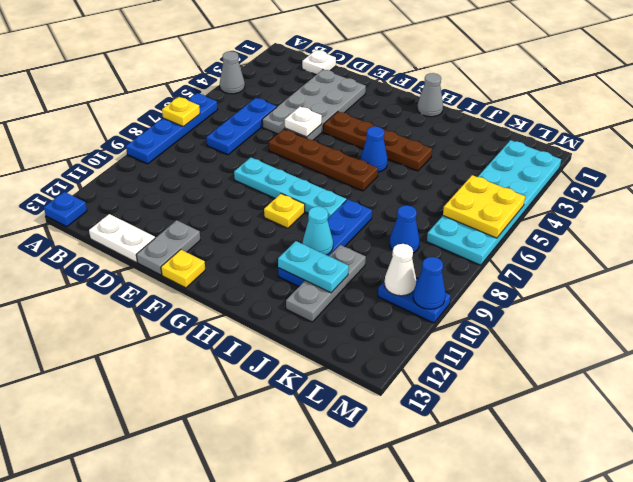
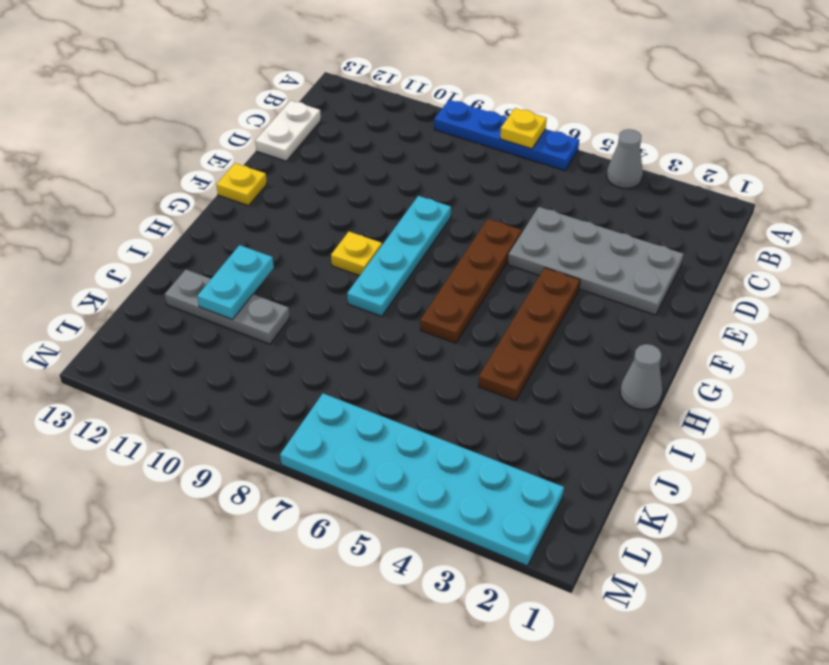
none -> blue 1x1 plate [44,192,87,226]
none -> white 1x1 plate [302,50,336,75]
none -> blue 1x3 plate [206,98,277,155]

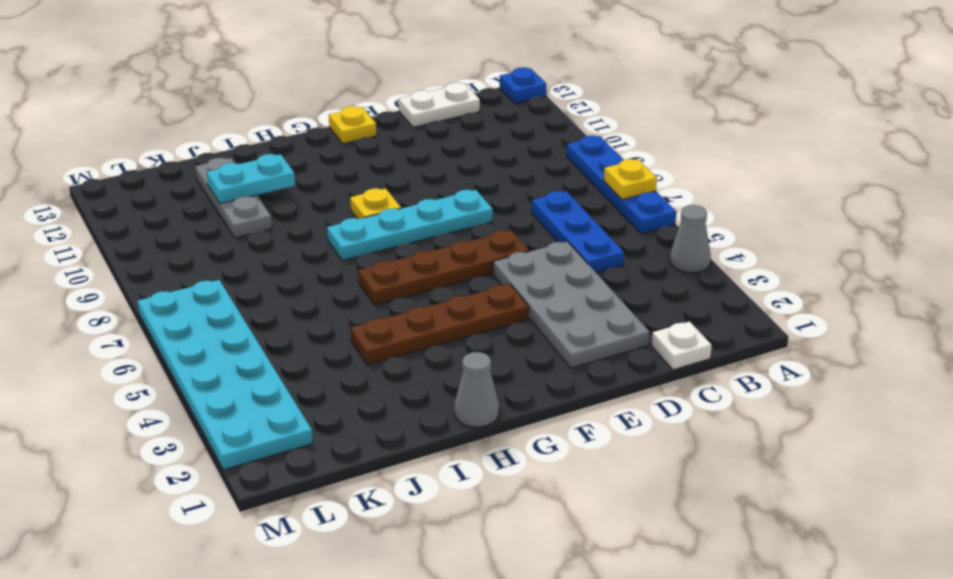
none -> grey 1x2 plate [136,220,200,275]
none -> blue 1x1 cone [361,126,388,172]
none -> blue 1x4 plate [278,199,372,286]

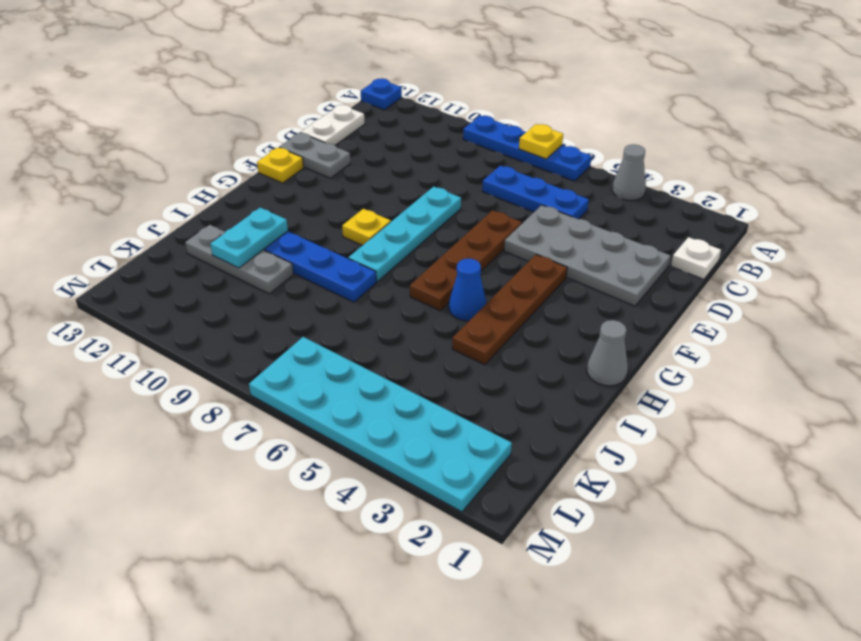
none -> blue 1x1 cone [390,205,420,253]
none -> blue 1x2 plate [378,280,451,323]
none -> white 1x1 plate [285,107,322,137]

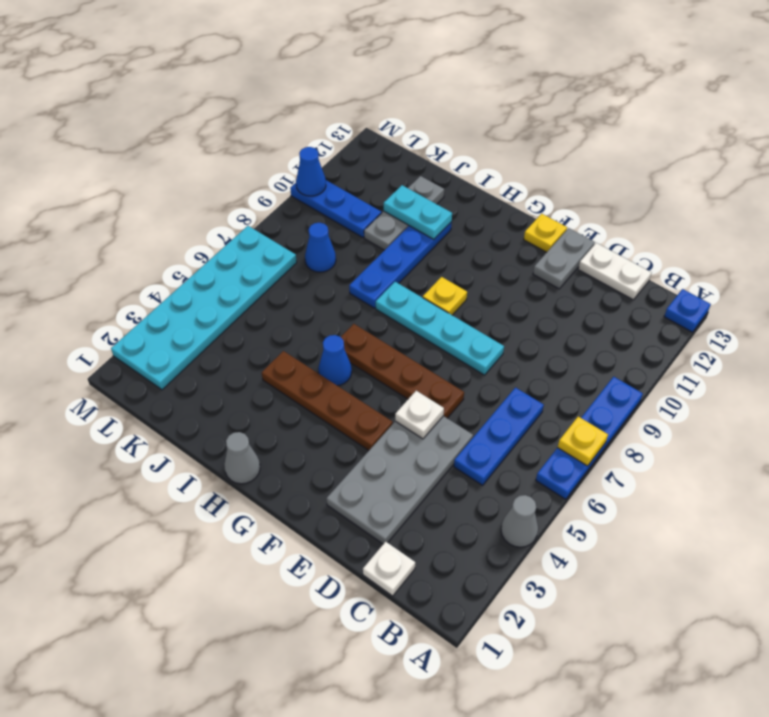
blue 1x3 plate [290,180,382,238] -> blue 1x2 plate [378,280,451,323]
none -> cyan 1x1 cone [303,206,333,255]
none -> yellow 2x2 plate [443,175,525,238]
none -> white 1x1 cone [384,244,416,296]

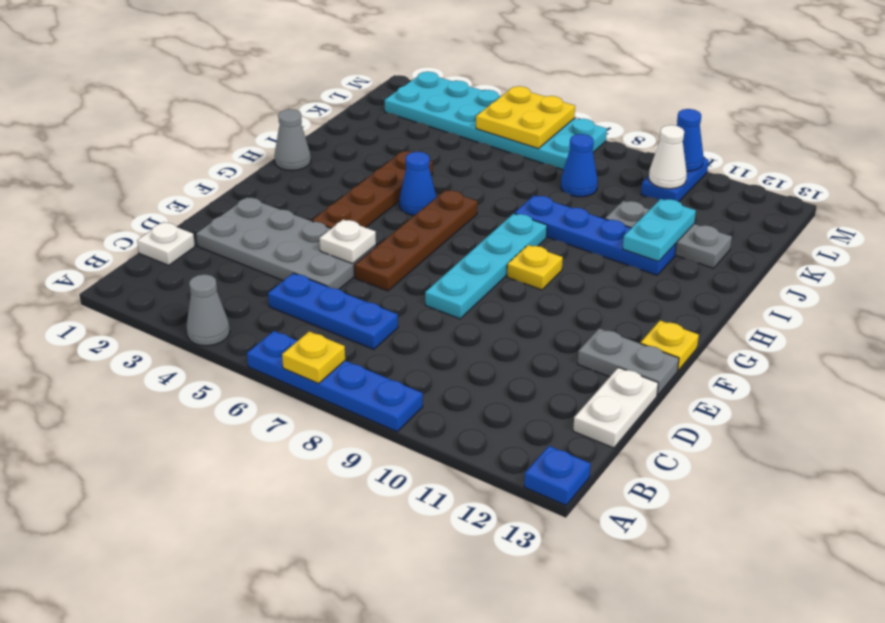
none -> cyan 1x1 cone [303,206,333,255]

